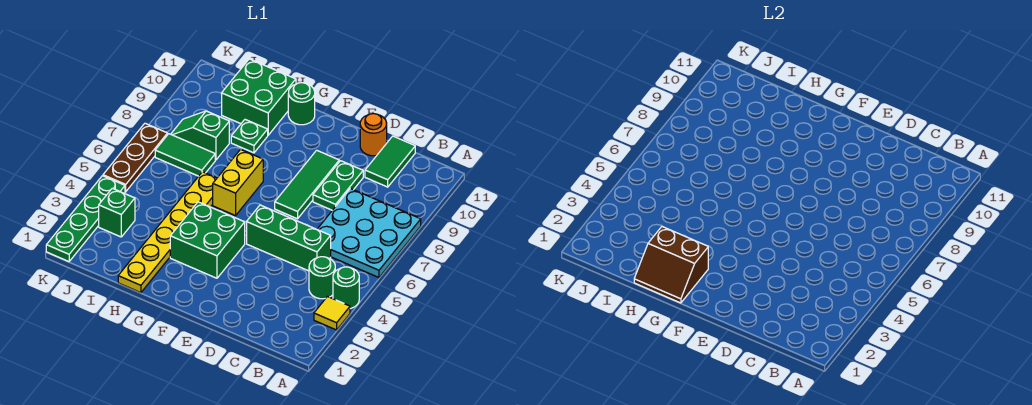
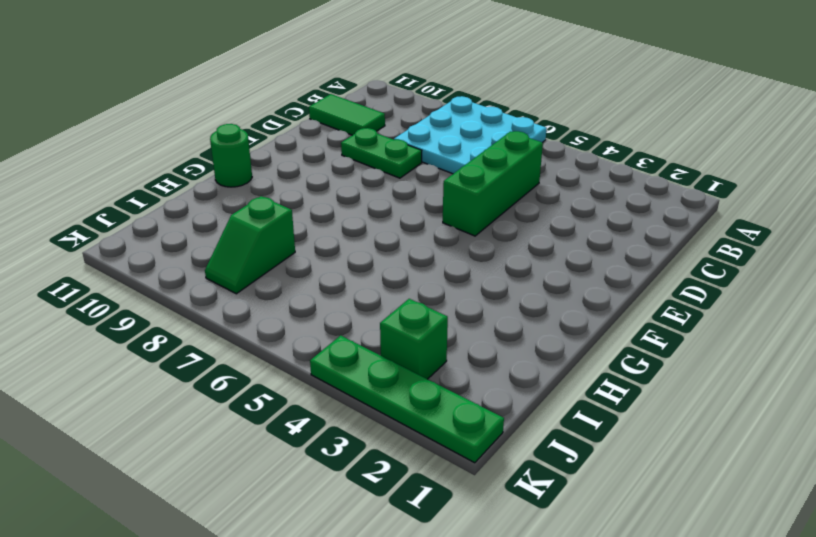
none -> yellow 1x1 tile [314,297,350,330]
none -> green 1x1 round brick [333,267,359,309]
none -> green 1x1 round brick [309,257,335,299]

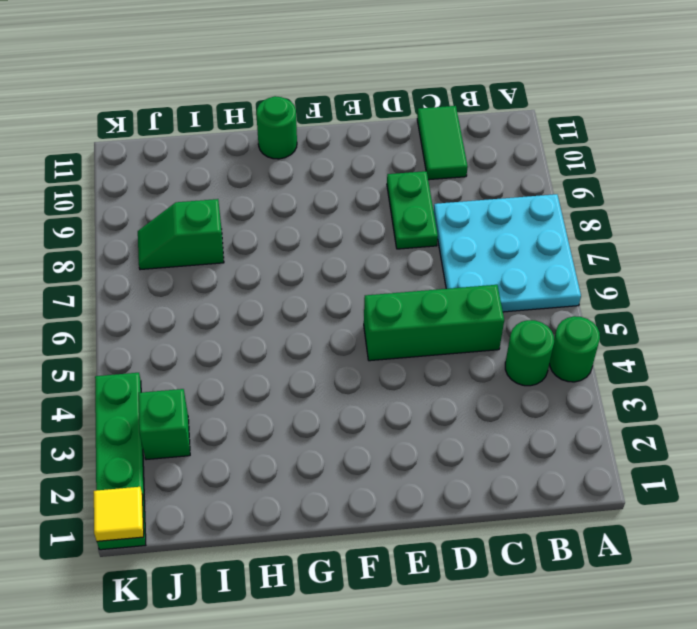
yellow 1x1 tile [94,487,144,541] -> yellow 1x1 tile moved to [314,297,350,330]
none -> orange 1x1 round brick [360,114,387,156]
none -> green 1x3 tile [275,150,339,219]
none -> green 2x2 brick [170,202,245,278]

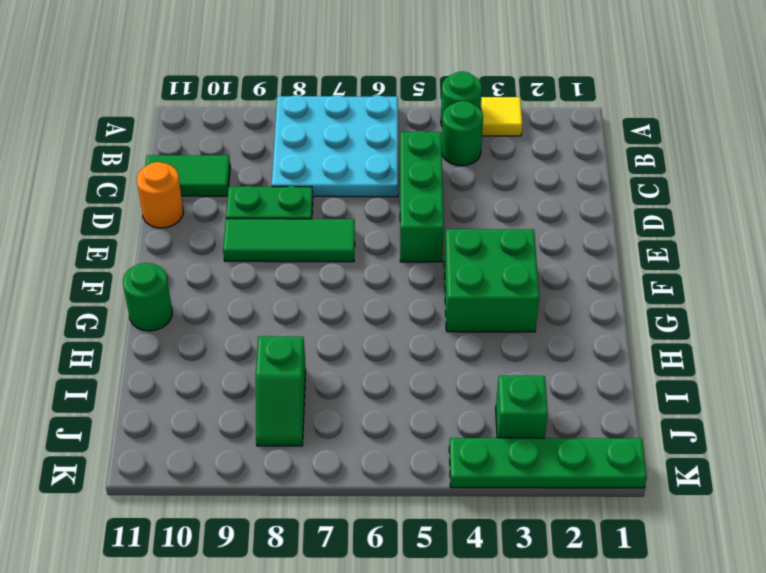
none -> yellow 1x2 brick [213,149,263,216]
none -> yellow 1x6 plate [118,172,217,293]
none -> green 1x1 plate [231,120,268,153]

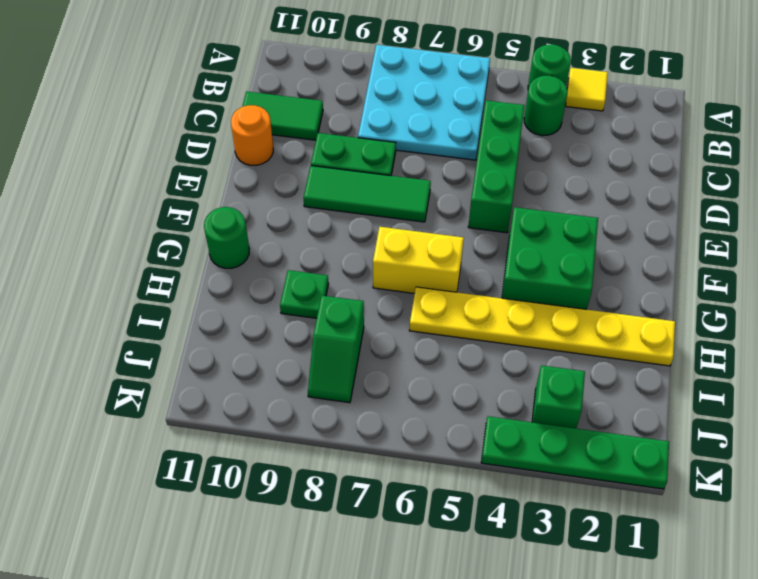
none -> green 2x2 brick [222,59,296,135]
none -> green 1x2 tile [155,134,215,176]
none -> brown 1x3 plate [103,123,168,192]

